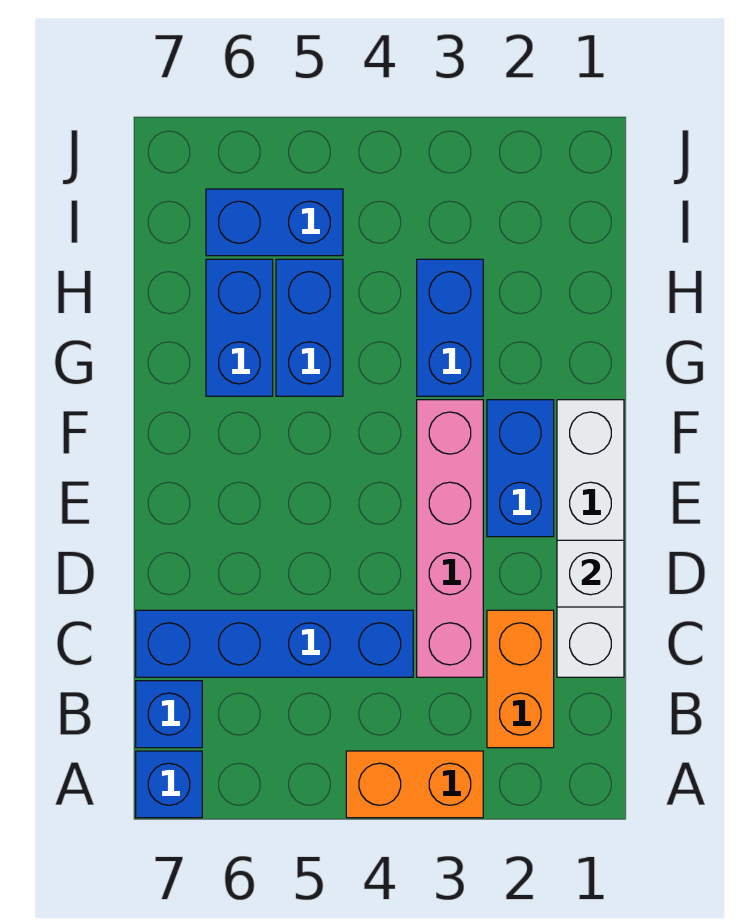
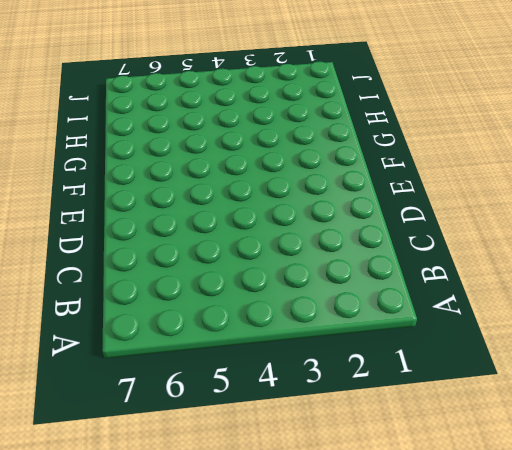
none -> orange 1x2 brick [346,751,483,818]
none -> blue 1x1 brick [136,751,202,818]
none -> orange 1x2 brick [487,610,554,748]

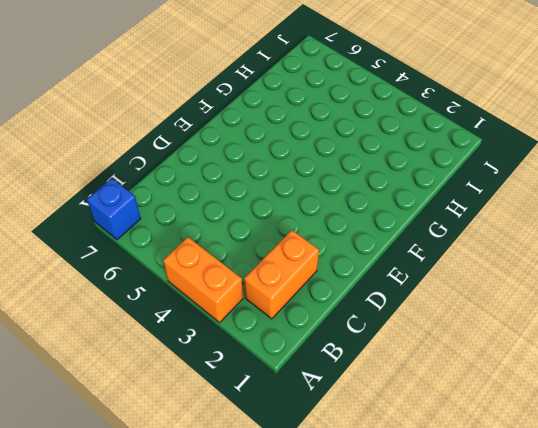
none -> blue 1x1 brick [136,681,202,748]
none -> white 1x4 brick [557,400,624,677]
none -> pink 1x4 brick [417,400,483,677]

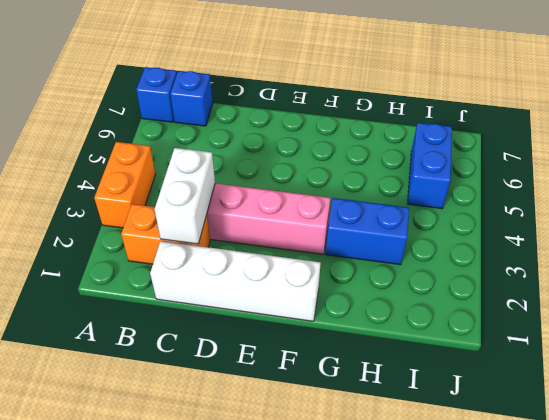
white 1x2 brick [155,148,215,244] -> none
none -> blue 1x4 brick [136,610,413,677]
none -> blue 1x2 brick [487,400,554,537]
none -> blue 1x2 brick [276,259,343,396]

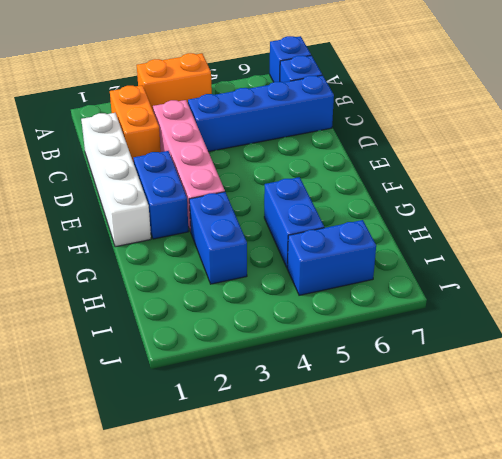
none -> blue 1x2 brick [206,259,273,396]
none -> white 1x1 brick [557,540,624,607]

